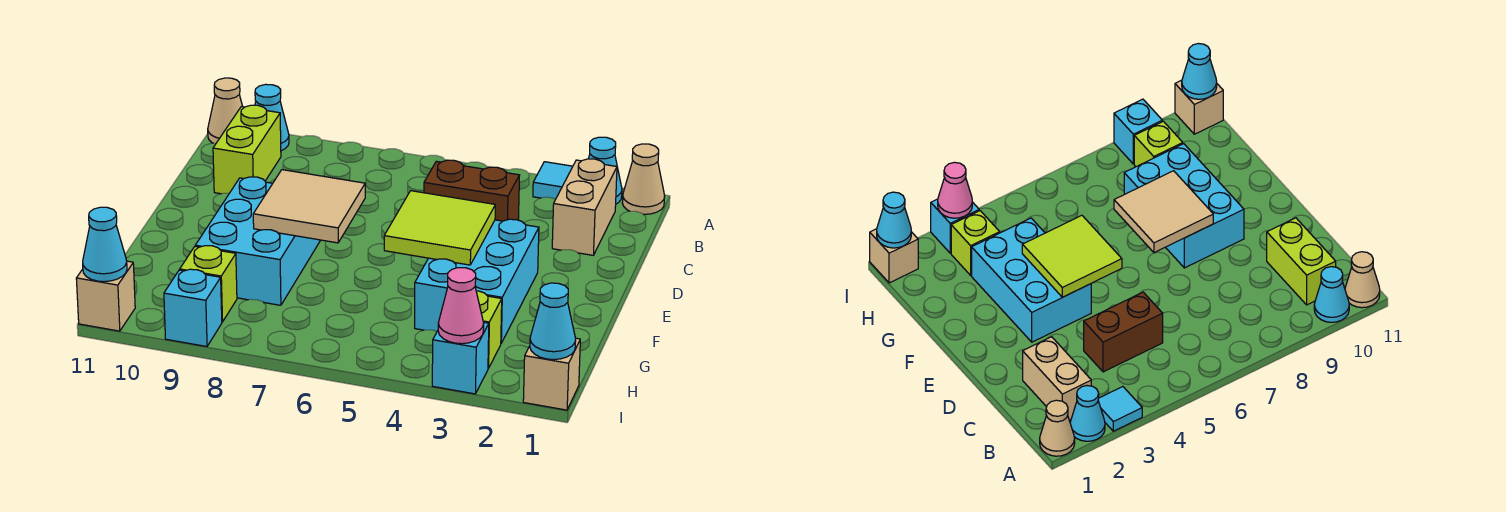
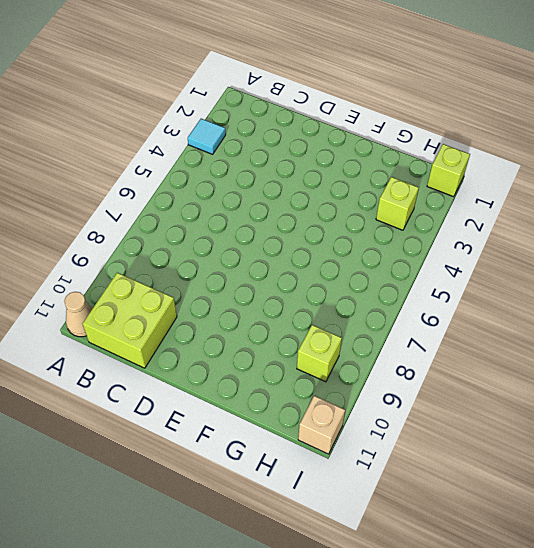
lime 2x2 brick [82,273,177,368] -> lime 1x2 brick [213,105,281,194]
lime 1x1 brick [427,144,470,197] -> tan 1x1 brick [523,338,580,410]
none -> tan 1x1 cone [622,144,665,214]
none -> cyan 1x1 cone [589,137,622,204]
none -> cyan 1x1 cone [255,84,289,151]

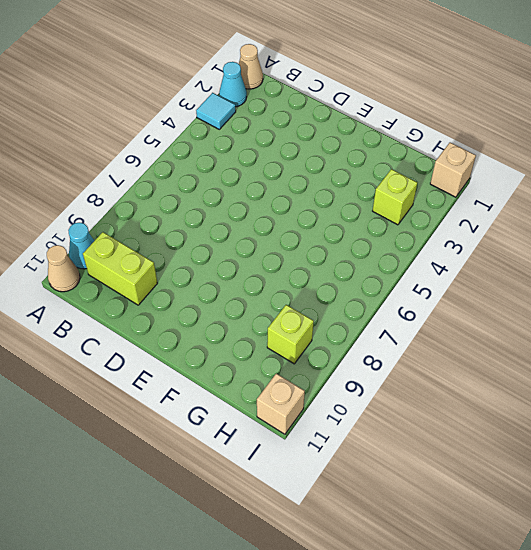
none -> tan 1x2 brick [552,159,617,255]
none -> brown 1x2 brick [424,160,520,221]
none -> cyan 2x3 brick [415,219,539,343]

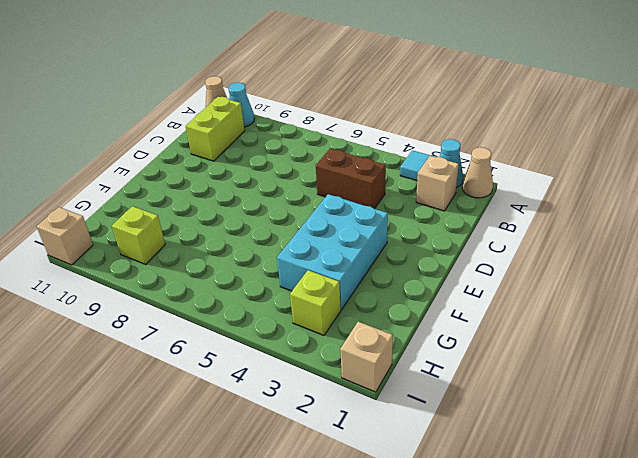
tan 1x1 brick [416,156,459,211] -> tan 1x2 brick [552,159,617,255]
none -> cyan 2x3 brick [195,177,320,305]
none -> cyan 1x1 brick [432,323,489,394]
none -> cyan 1x1 brick [164,269,222,347]

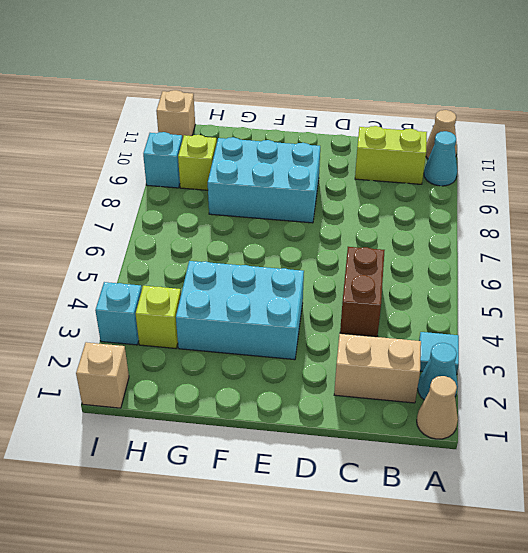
none -> lime 2x2 tile [384,191,495,265]
none -> tan 2x2 tile [253,170,365,243]
none -> cyan 1x1 cone [530,283,576,360]

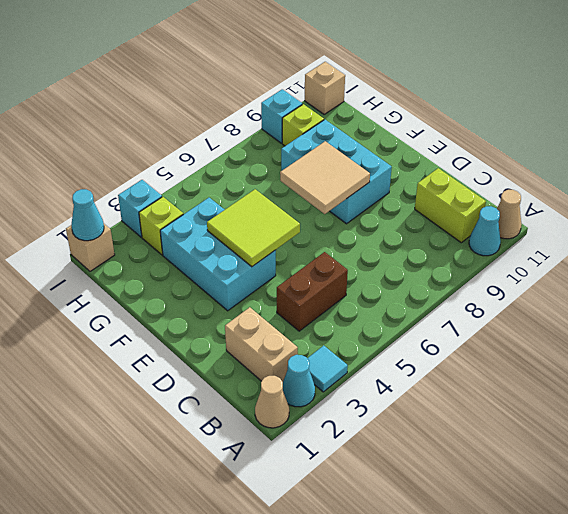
none -> pink 1x1 cone [438,268,484,344]
none -> cyan 1x1 cone [83,207,127,282]

